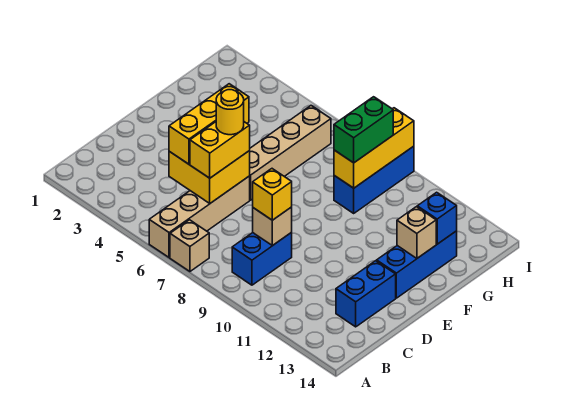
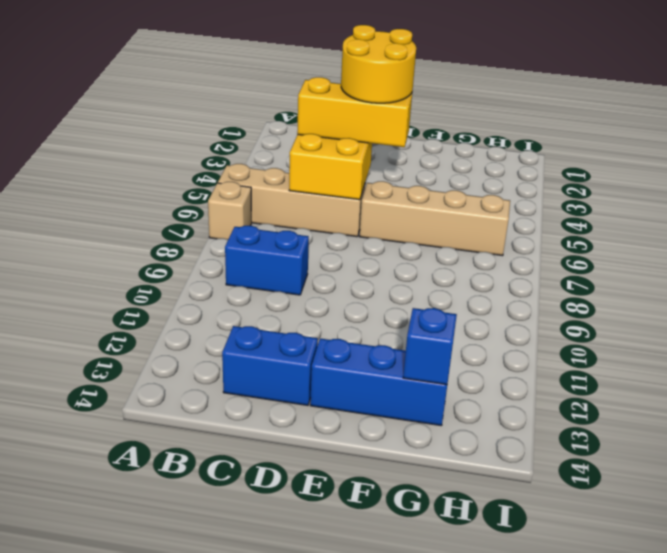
yellow 2x2 round brick [341,25,416,103] -> none
none -> blue 1x3 brick [334,146,414,213]
none -> tan 1x1 brick [253,207,292,246]
none -> tan 1x1 brick [397,207,436,258]

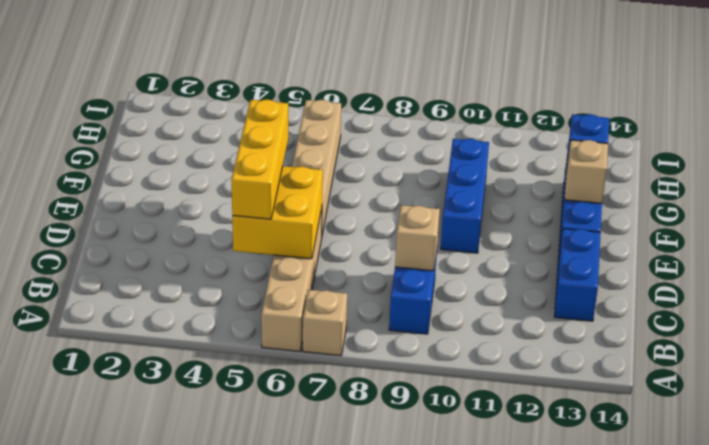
blue 1x3 brick [441,139,489,253] -> blue 1x3 brick moved to [334,146,414,213]
none -> yellow 1x3 brick [334,108,414,188]
none -> yellow 1x2 brick [190,122,250,178]
none -> yellow 1x1 brick [253,169,292,220]

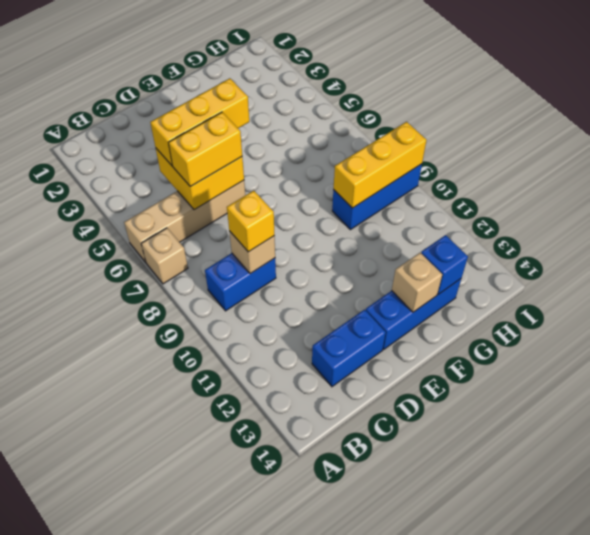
none -> tan 1x4 brick [249,106,331,200]
none -> green 1x2 brick [334,97,393,163]
none -> yellow 1x1 round brick [216,90,244,135]

